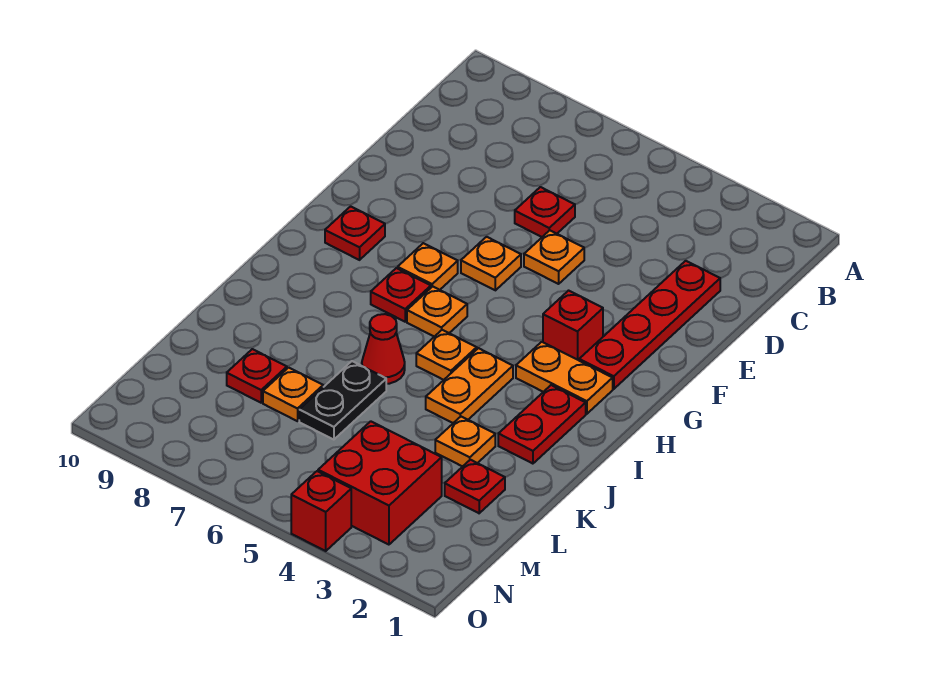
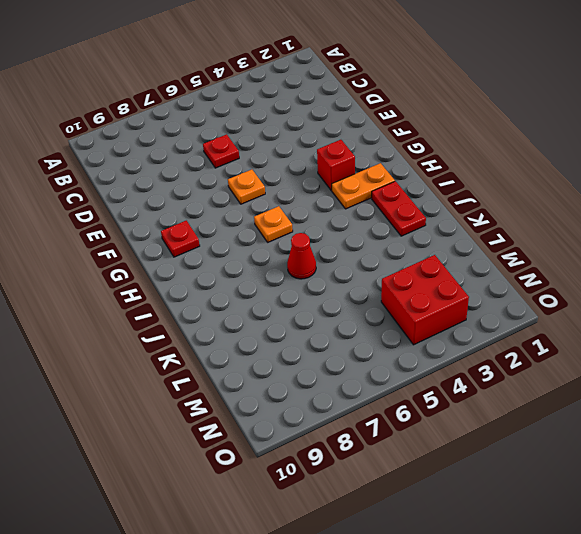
none -> red 1x4 plate [579,261,720,389]
none -> orange 1x1 plate [524,230,584,284]
none -> orange 1x1 plate [398,243,458,290]

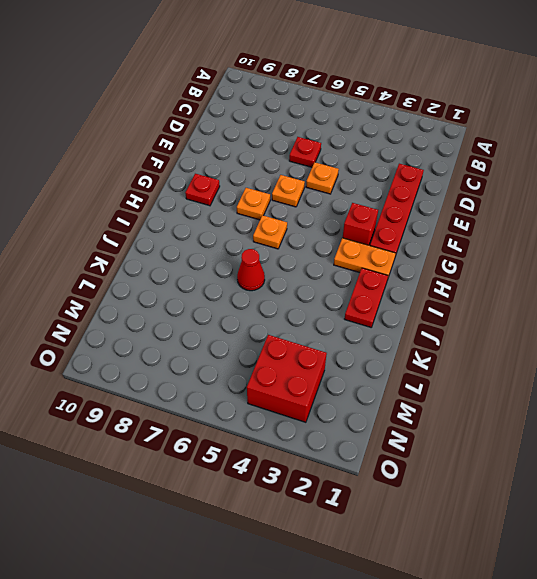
none -> red 1x1 plate [371,268,431,322]
none -> orange 1x2 plate [426,348,513,423]
none -> orange 1x1 plate [416,330,477,380]

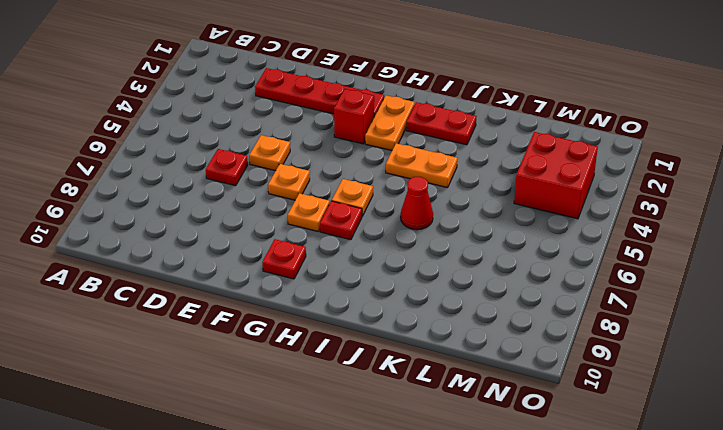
none -> orange 1x1 plate [416,330,477,380]
none -> orange 1x1 plate [435,417,495,467]
none -> black 1x2 plate [299,361,386,440]

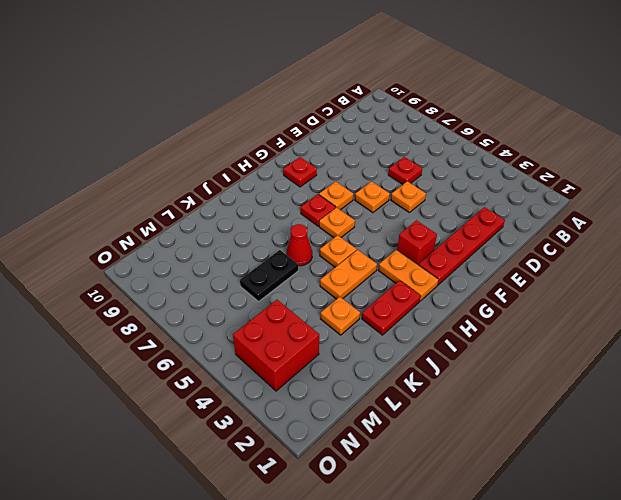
none -> red 1x1 plate [445,460,505,513]
none -> orange 1x1 plate [263,368,323,421]
none -> red 1x1 plate [227,349,287,403]

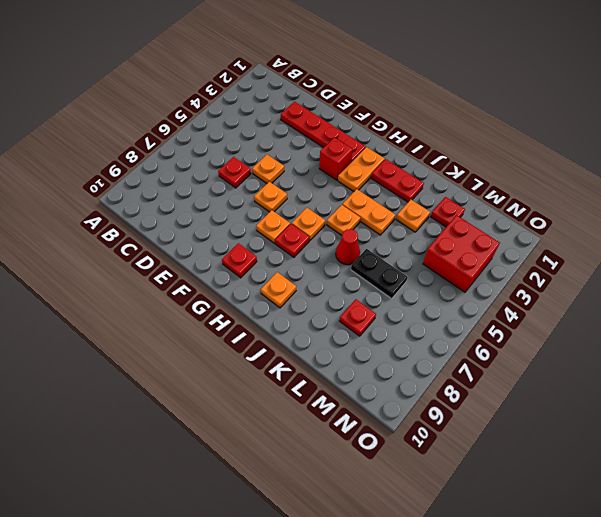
orange 1x1 plate [261,272,296,308] -> orange 1x1 plate moved to [263,368,323,421]
none -> red 1x1 brick [291,471,351,551]

